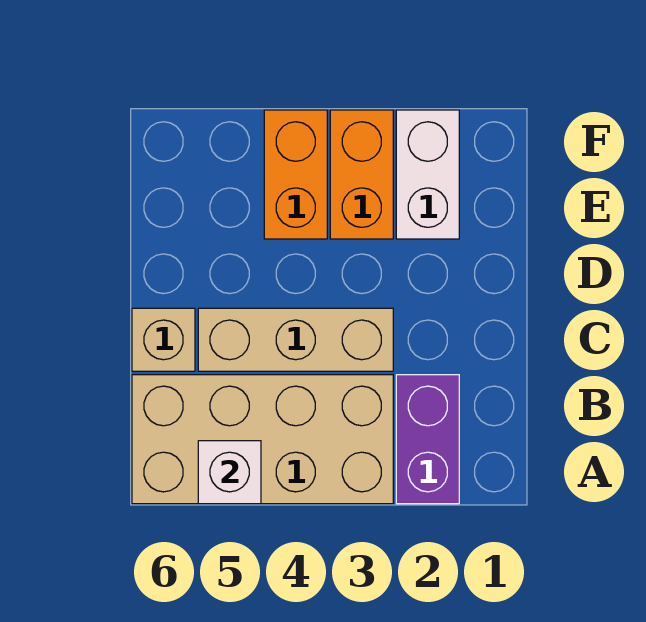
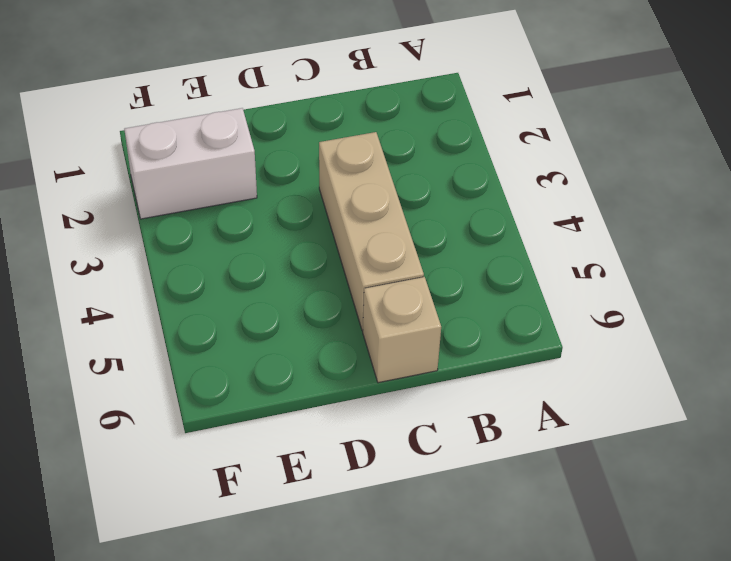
none -> purple 1x2 brick [396,375,459,504]
none -> tan 2x4 brick [132,375,393,504]

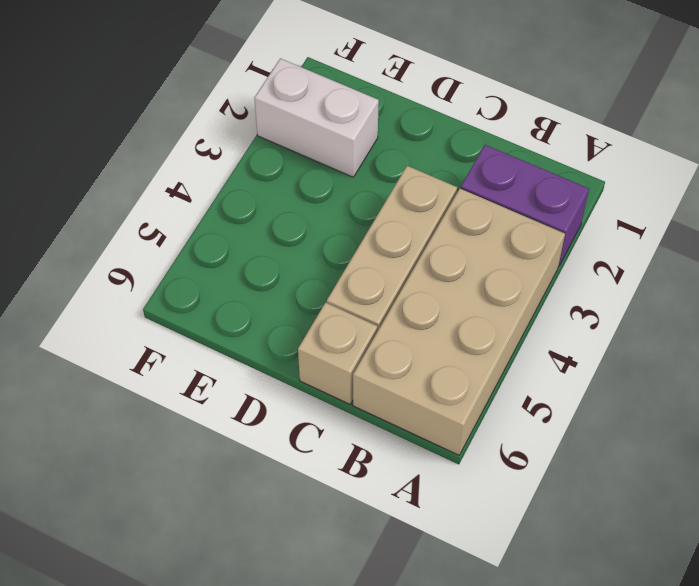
none -> orange 1x2 brick [330,110,393,239]
none -> orange 1x2 brick [264,110,327,239]

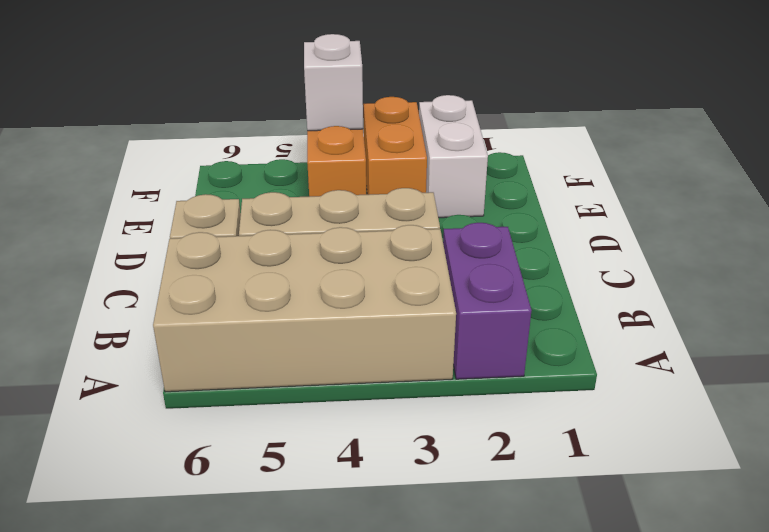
white 1x1 brick [304,34,363,131] -> white 1x1 brick moved to [198,441,261,504]

